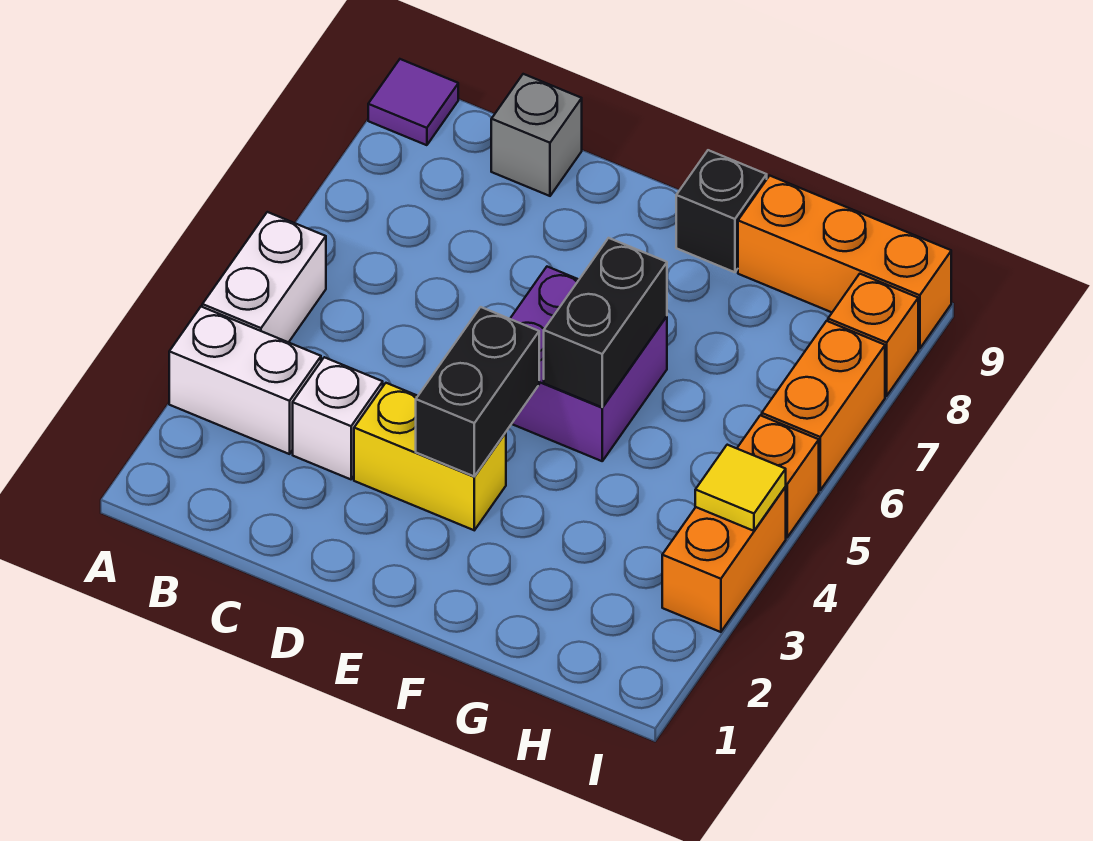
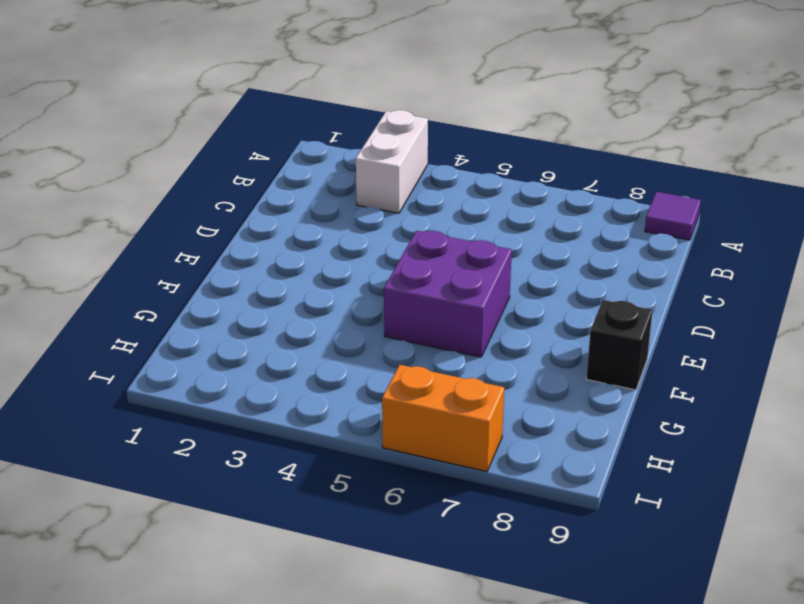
none -> white 1x2 brick [202,212,326,342]
none -> white 1x1 brick [293,357,383,479]
none -> grey 1x1 brick [491,74,582,196]

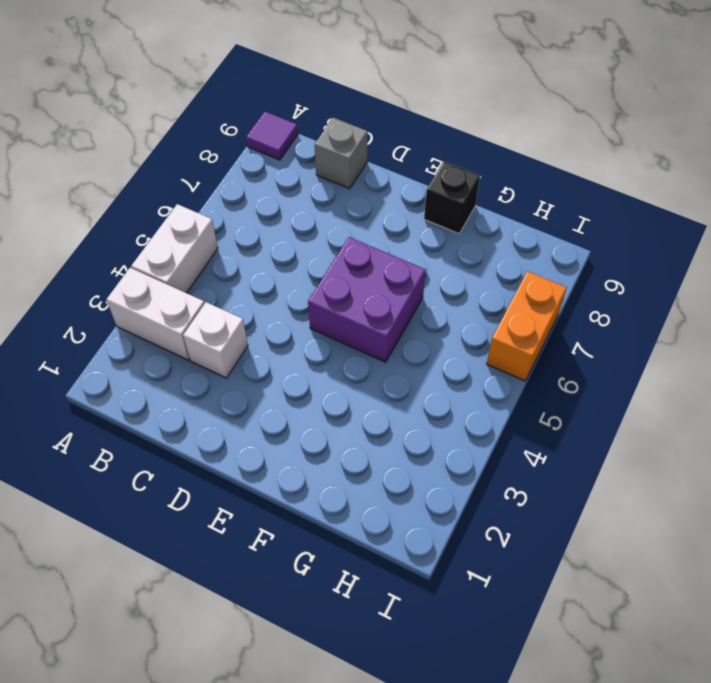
none -> yellow 1x2 brick [354,383,506,530]
none -> orange 1x3 brick [738,176,951,349]
none -> orange 1x2 brick [662,487,786,632]

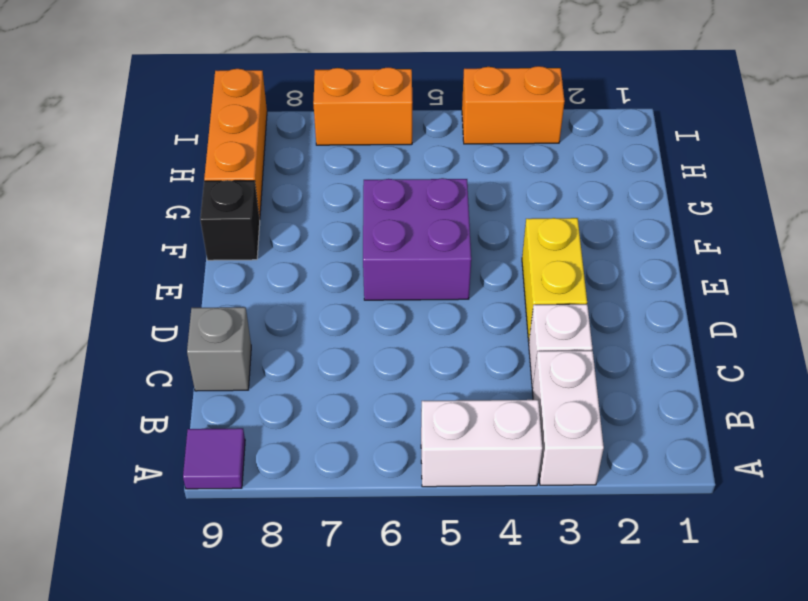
none -> orange 1x1 brick [737,415,819,537]
none -> orange 1x1 brick [828,274,918,396]
none -> black 1x2 brick [416,307,539,476]

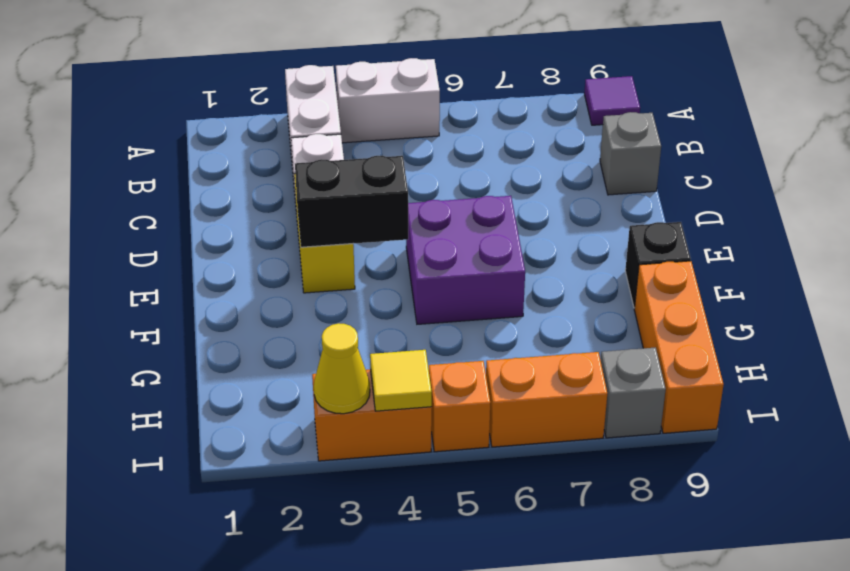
yellow 1x1 cone [314,323,370,414] -> none
grey 1x1 brick [601,347,666,438] -> orange 1x1 brick [828,274,918,396]
none -> black 1x2 brick [544,238,667,407]

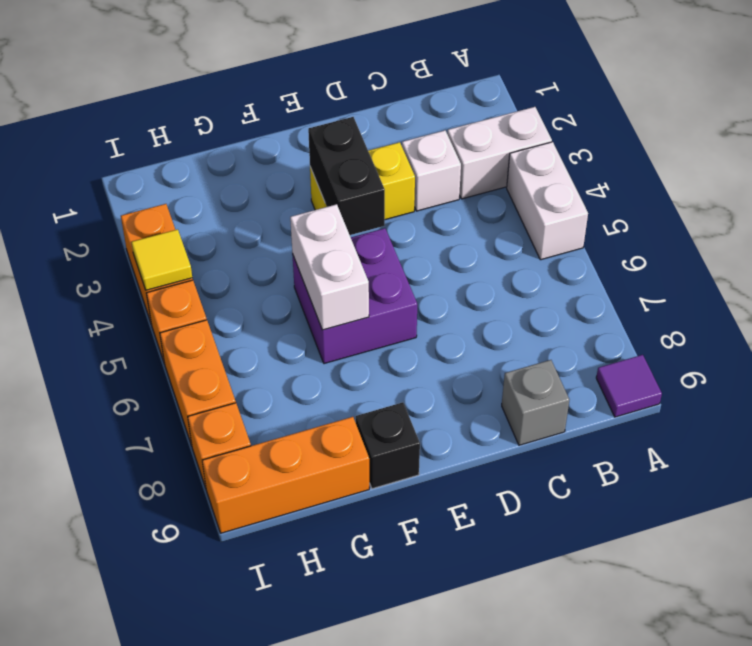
white 1x2 brick [290,204,369,330] -> black 1x2 brick [544,238,667,407]

